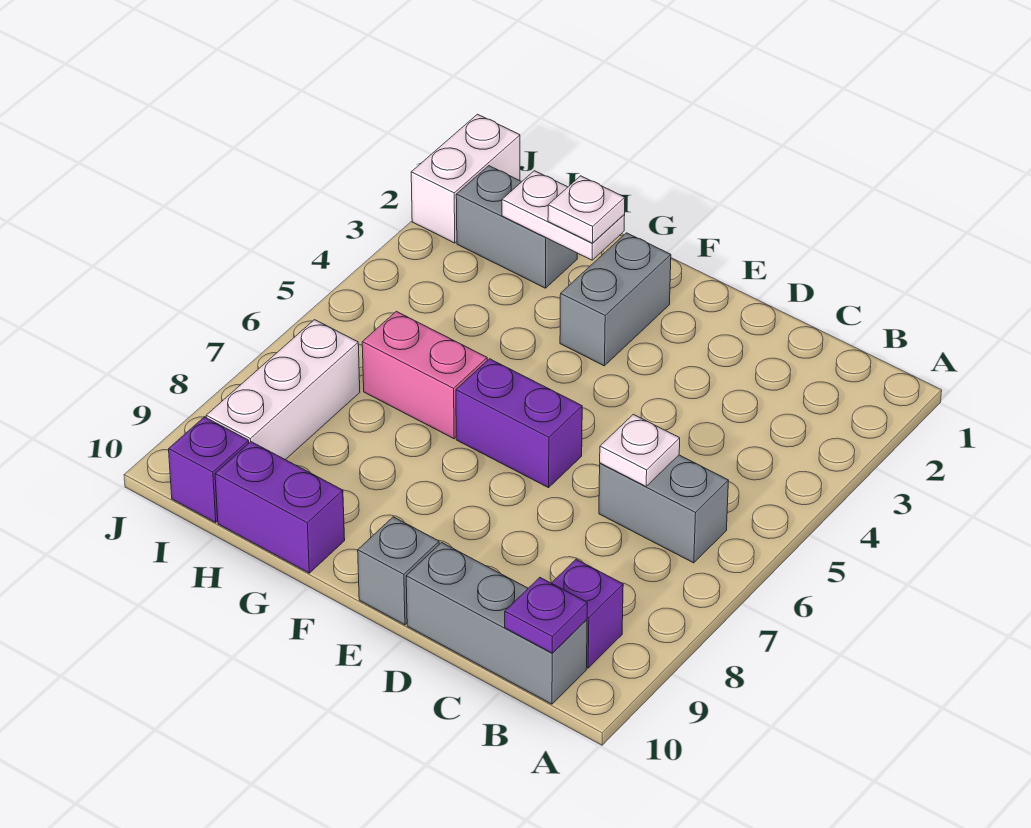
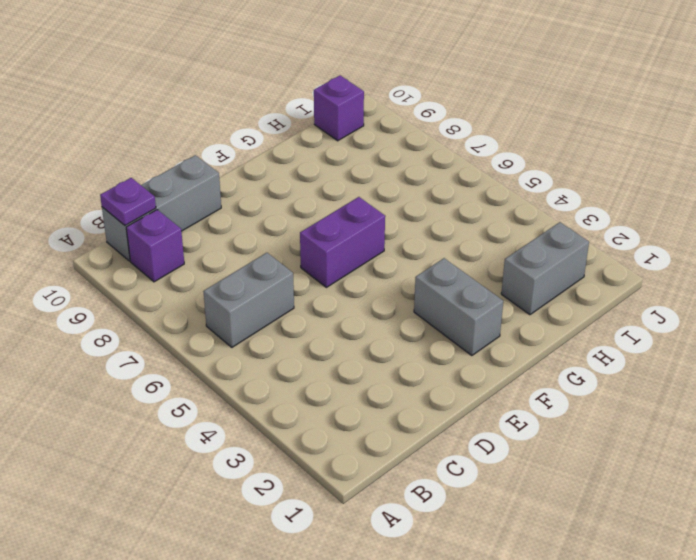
none -> grey 1x1 brick [358,517,439,625]
none -> pink 1x2 brick [362,311,487,439]
none -> purple 1x2 brick [215,442,345,573]

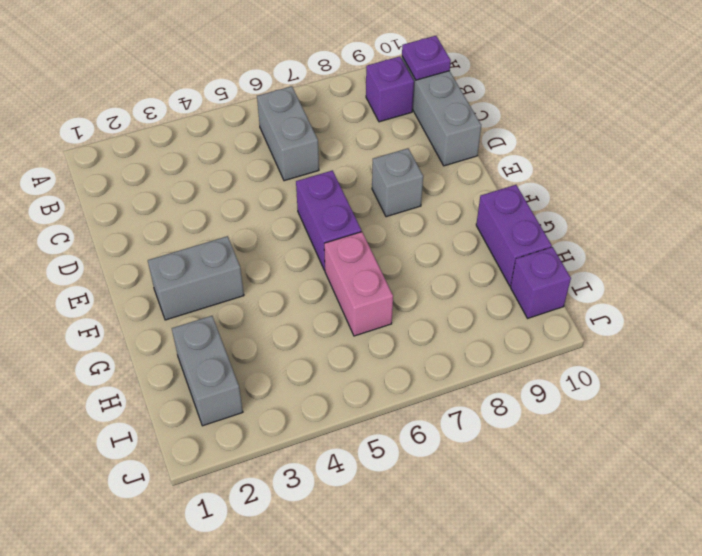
grey 1x1 brick [372,148,423,217] -> grey 1x1 brick moved to [358,517,439,625]
none -> white 1x3 brick [206,320,360,460]
none -> white 1x2 brick [411,114,520,243]
none -> white 1x1 plate [600,414,680,486]

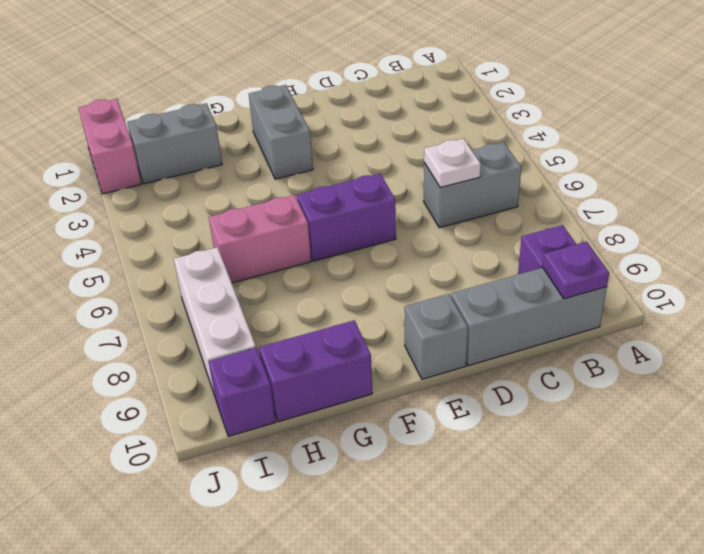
pink 1x2 brick [79,99,141,194] -> white 1x2 brick [411,114,520,243]
none -> white 1x2 plate [502,171,625,260]
none -> white 1x1 plate [548,176,625,243]

